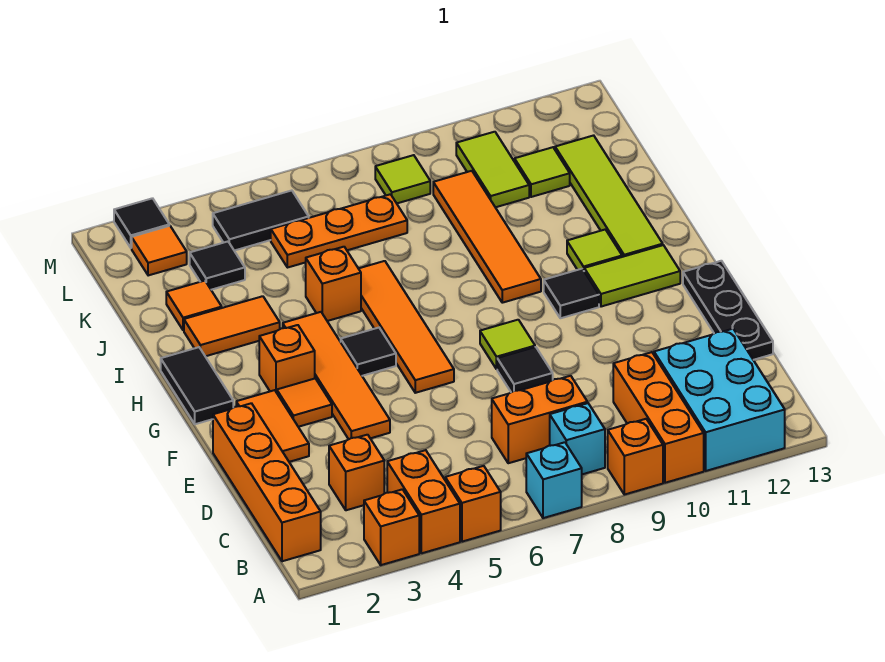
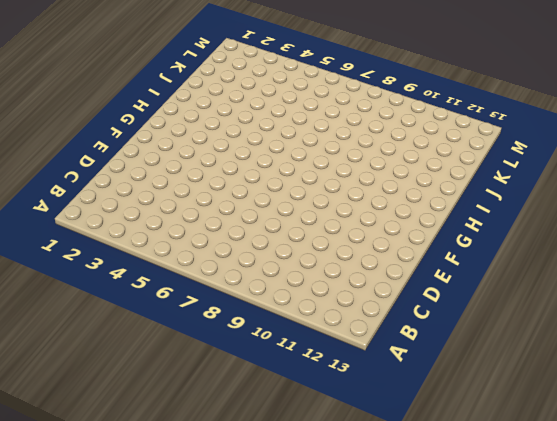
none -> orange 1x1 brick [364,489,419,565]
none -> orange 1x2 brick [387,450,460,553]
none -> orange 1x1 brick [445,466,501,542]
none -> cyan 1x1 brick [526,442,582,518]

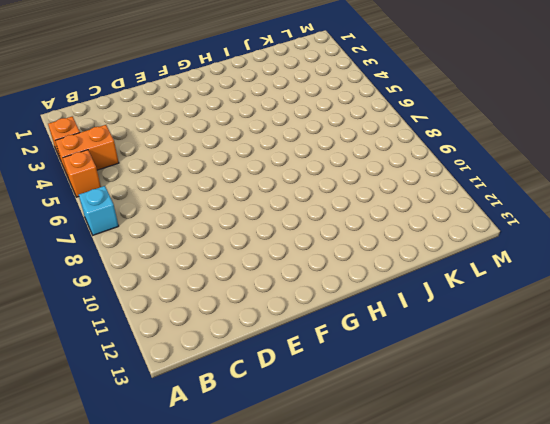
none -> orange 1x1 brick [608,419,663,495]
none -> orange 1x3 brick [613,352,704,483]
none -> cyan 2x3 brick [654,329,785,471]
none -> orange 1x4 brick [213,403,321,561]

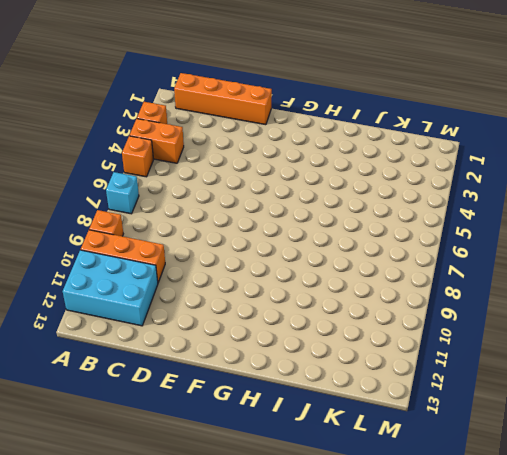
none -> cyan 1x1 brick [550,403,605,474]
none -> orange 1x1 brick [329,435,384,510]
none -> orange 1x2 brick [492,376,587,463]
none -> black 1x3 plate [683,261,773,360]

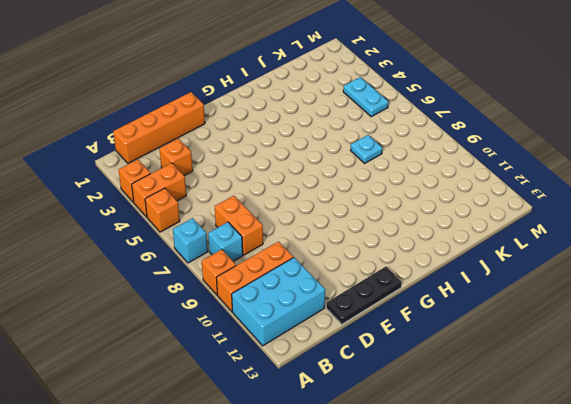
cyan 1x1 plate [351,135,382,163] -> none
cyan 1x2 plate [343,77,388,117] -> black 1x2 tile [213,191,309,251]
none -> orange 1x2 tile [236,390,309,462]
none -> orange 1x4 tile [283,312,390,439]
none -> black 1x1 tile [497,347,553,392]
none -> orange 1x1 tile [277,379,332,427]

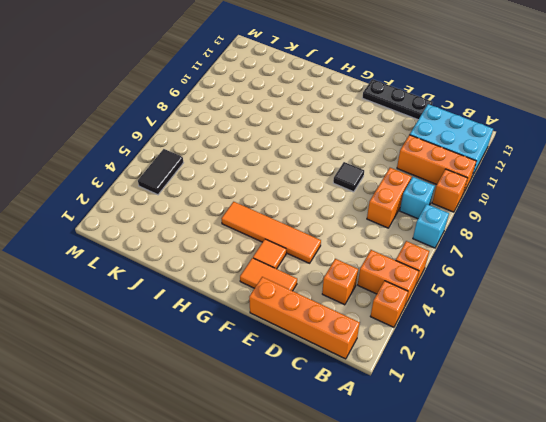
none -> orange 1x4 tile [358,261,454,393]
none -> lime 1x1 tile [480,320,535,369]
none -> black 1x2 tile [161,347,233,424]
none -> orange 1x1 brick [259,325,315,393]

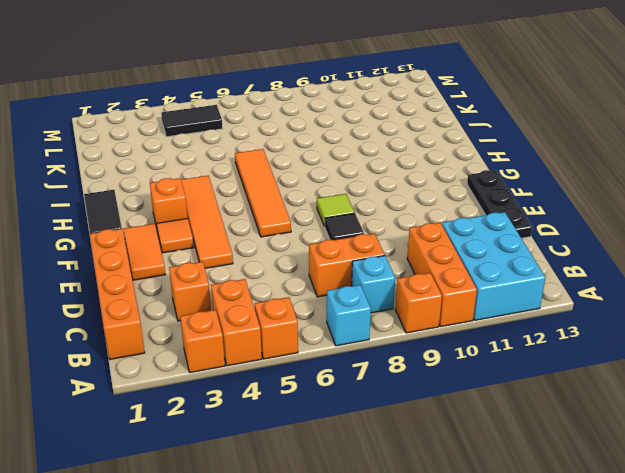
none -> black 1x1 tile [341,328,396,376]
none -> black 1x1 tile [544,269,599,318]
none -> lime 1x2 tile [584,245,680,307]
none -> orange 1x4 tile [433,171,541,303]

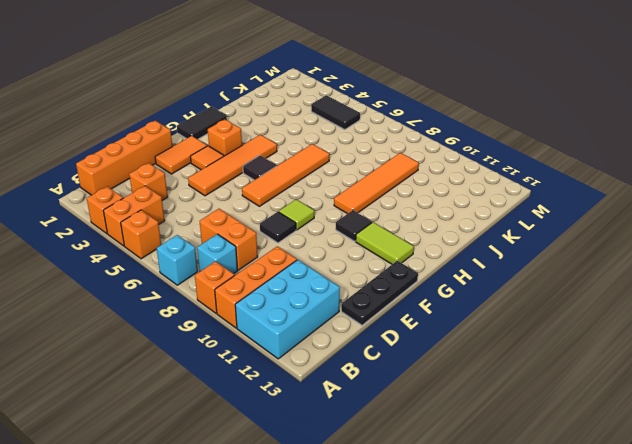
none -> lime 1x1 tile [567,230,622,270]
none -> lime 1x4 tile [555,135,663,257]
none -> orange 1x2 tile [184,296,280,356]
none -> orange 1x1 brick [306,247,361,321]

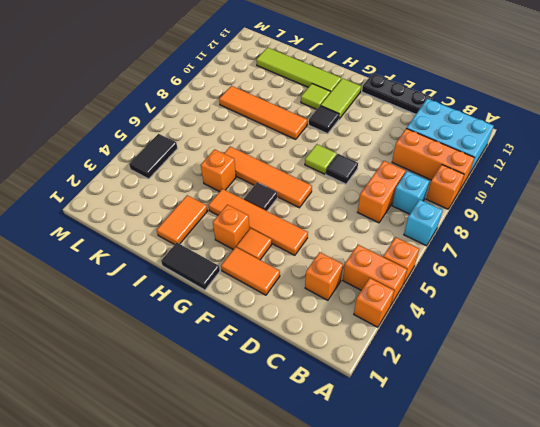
none -> orange 1x4 brick [213,403,321,561]
none -> orange 1x1 tile [166,281,222,330]
none -> black 1x1 tile [190,242,245,290]
none -> orange 1x3 plate [271,194,407,268]

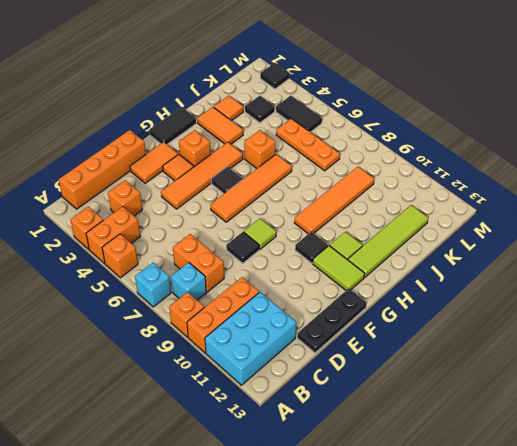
none -> lime 1x2 tile [456,132,529,207]
none -> lime 1x1 tile [515,147,570,197]
none -> orange 1x1 tile [132,226,187,276]
none -> lime 1x1 tile [375,155,430,203]

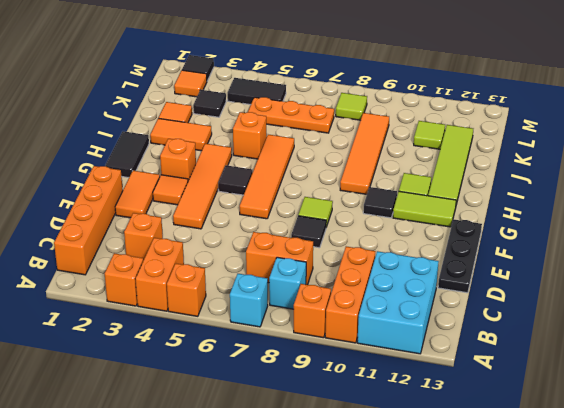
none -> lime 1x2 tile [456,132,529,207]

